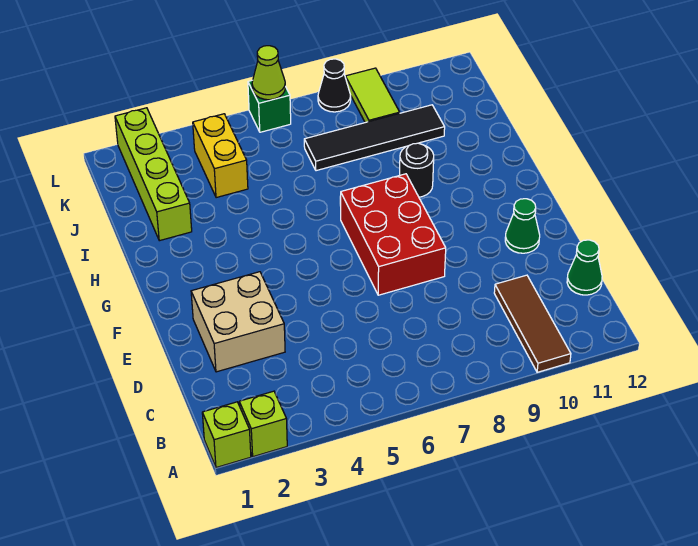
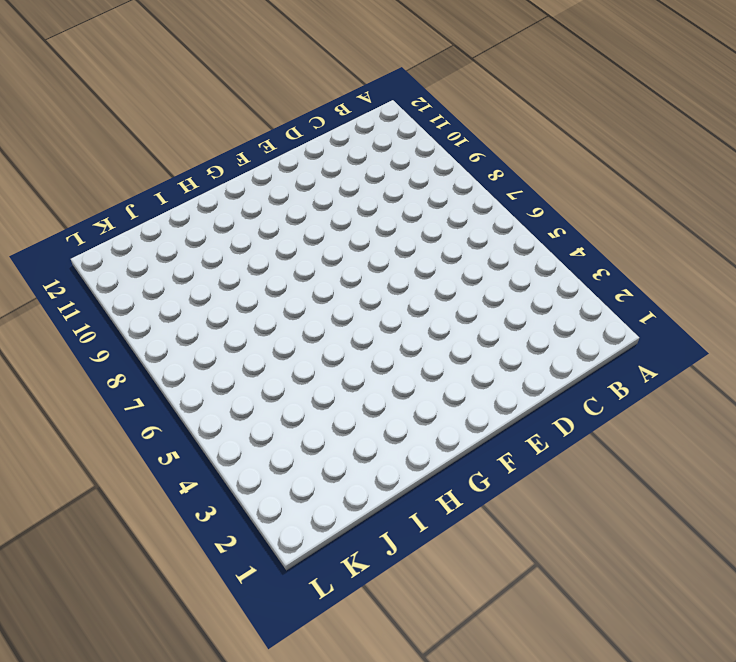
none -> lime 1x1 brick [202,402,251,468]
none -> lime 1x1 brick [239,391,287,457]
none -> brown 1x3 tile [494,275,571,372]

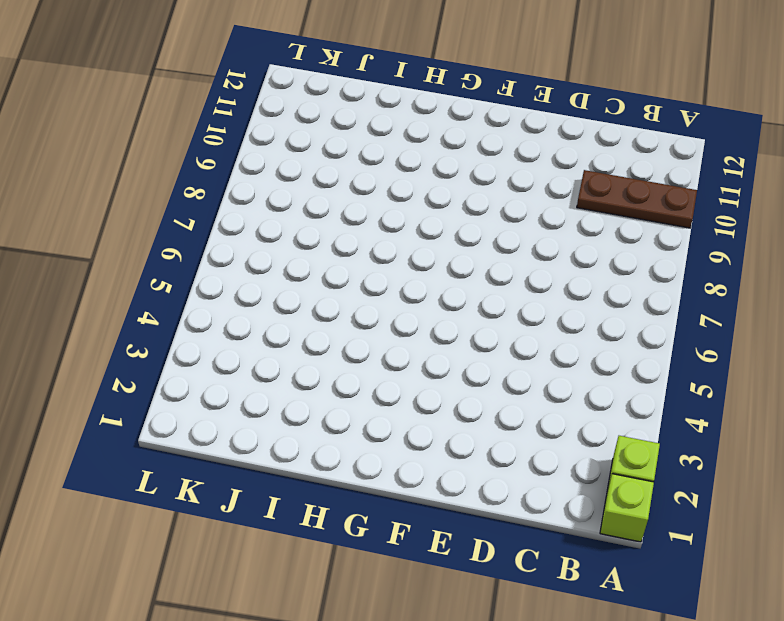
brown 1x3 plate [577,170,697,228] -> brown 1x3 tile [494,275,571,372]
none -> green 1x1 cone [567,240,602,295]
none -> tan 2x2 brick [191,272,285,372]
none -> red 2x3 brick [341,174,446,295]

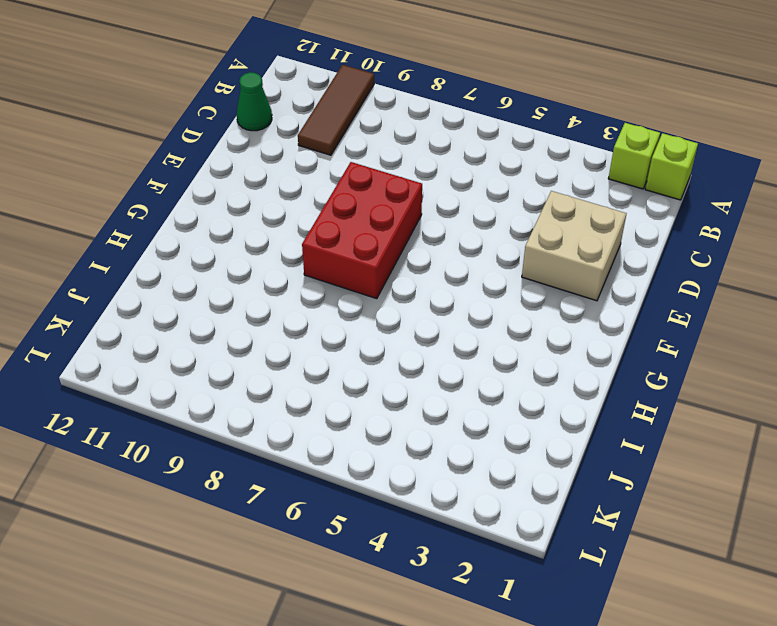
none -> green 1x1 cone [505,199,540,253]
none -> black 1x1 round brick [400,143,434,197]
none -> lime 1x4 brick [115,108,192,241]

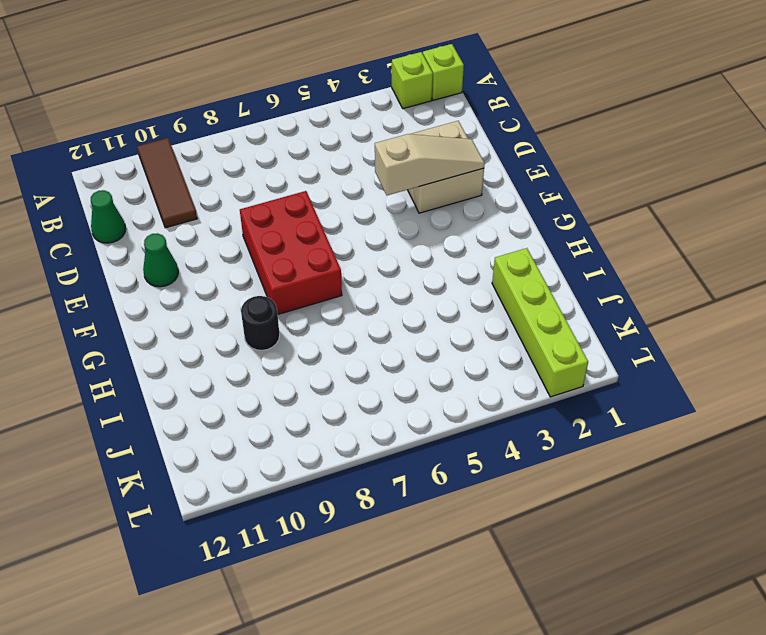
tan 1x3 slope [375,134,485,195] -> none
none -> yellow 1x2 brick [193,114,248,198]
none -> black 1x4 tile [304,105,445,171]
none -> lime 1x2 tile [345,68,400,123]

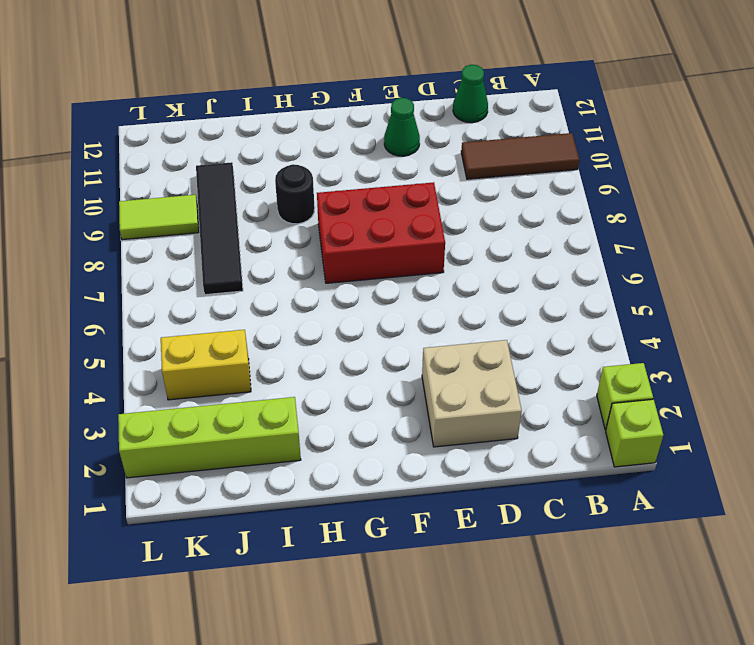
none -> green 1x1 brick [248,80,291,132]
none -> black 1x1 cone [318,59,351,112]
none -> lime 1x1 cone [252,46,285,100]

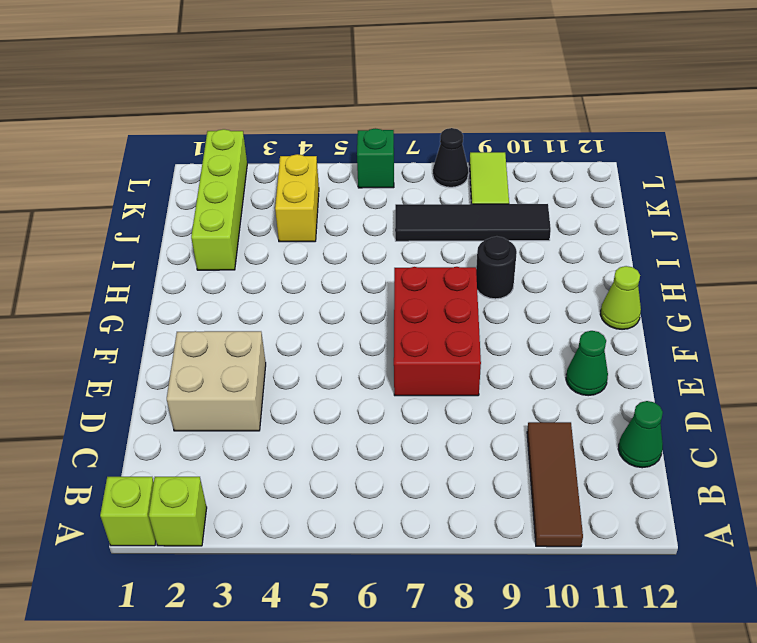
lime 1x1 cone [600,266,641,329] -> lime 1x1 cone moved to [252,46,285,100]

